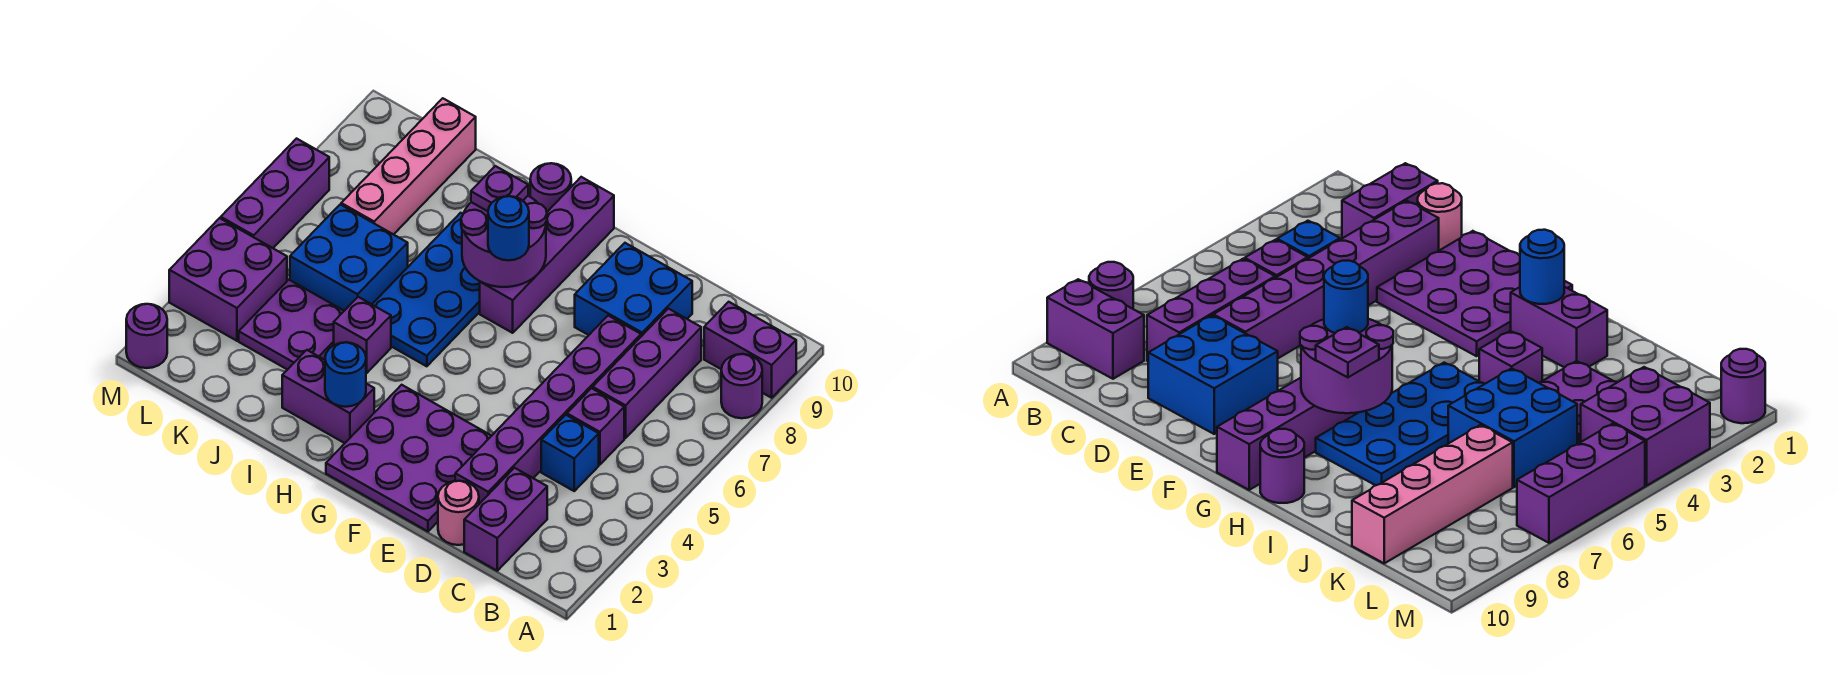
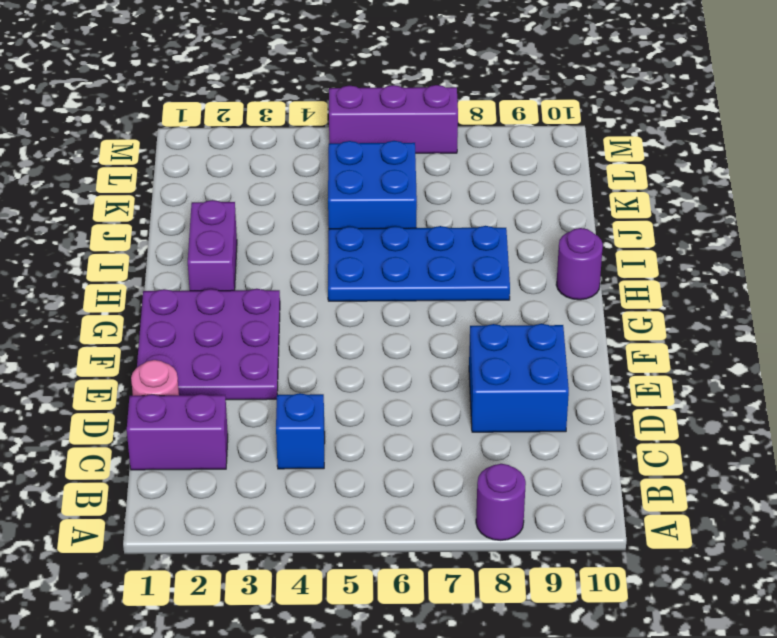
none -> purple 1x2 brick [704,302,796,398]
none -> purple 1x1 brick [567,388,624,465]
none -> purple 1x3 brick [593,309,701,438]

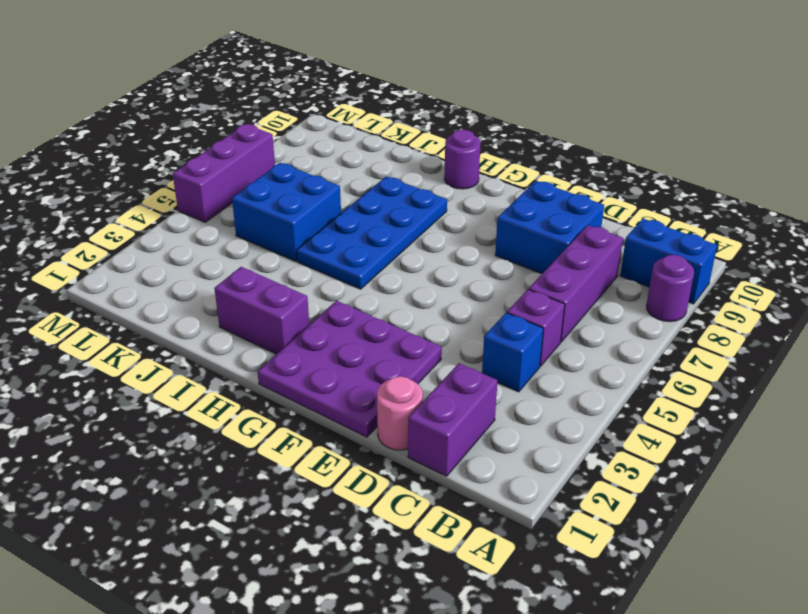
blue 1x2 brick [620,219,717,304] -> purple 1x2 brick [704,302,796,398]
none -> purple 1x6 brick [455,316,641,504]
none -> purple 1x4 brick [480,177,614,333]
none -> purple 1x1 brick [334,297,391,373]

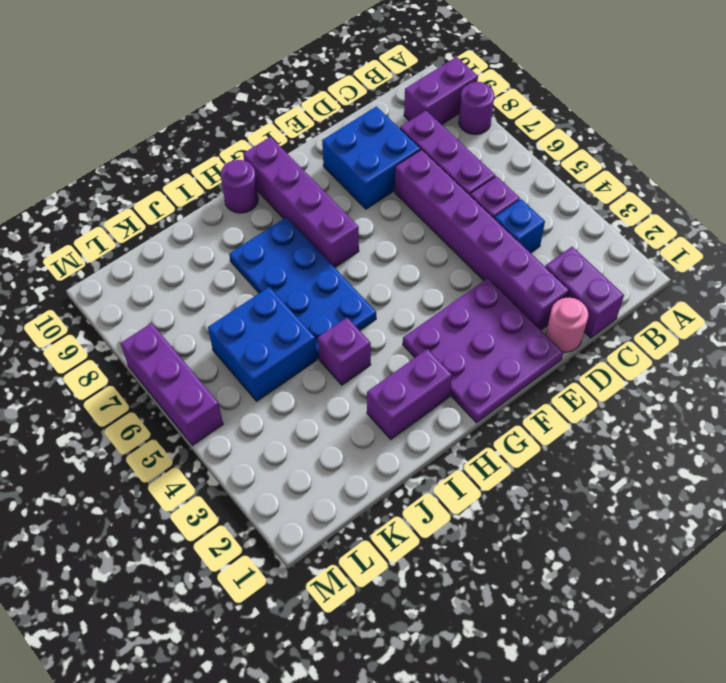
none -> purple 2x2 plate [239,280,344,370]
none -> pink 1x4 brick [341,98,476,235]
none -> purple 2x2 brick [169,218,287,341]

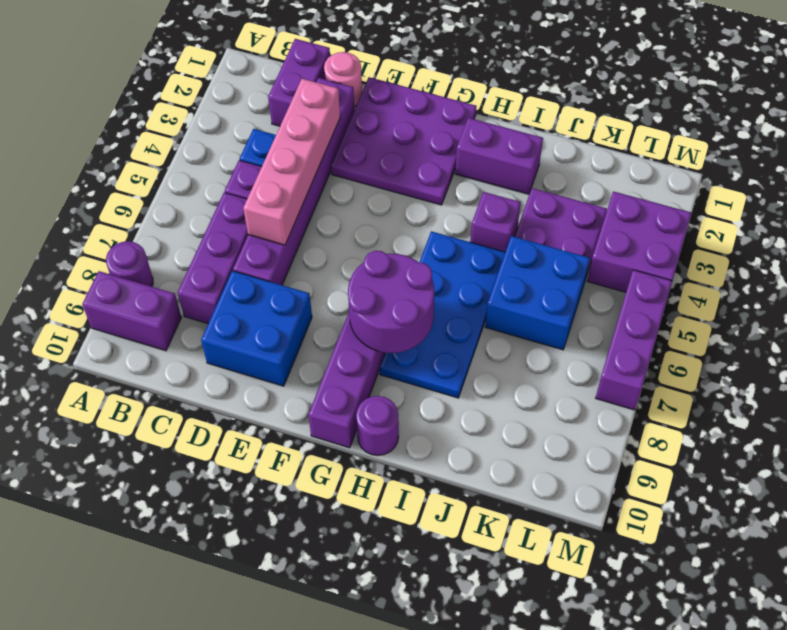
pink 1x4 brick [243,79,340,245] -> pink 1x4 brick moved to [341,98,476,235]
none -> purple 1x1 round brick [126,304,167,368]
none -> blue 1x1 round brick [325,342,366,407]
none -> blue 1x1 round brick [488,196,529,260]

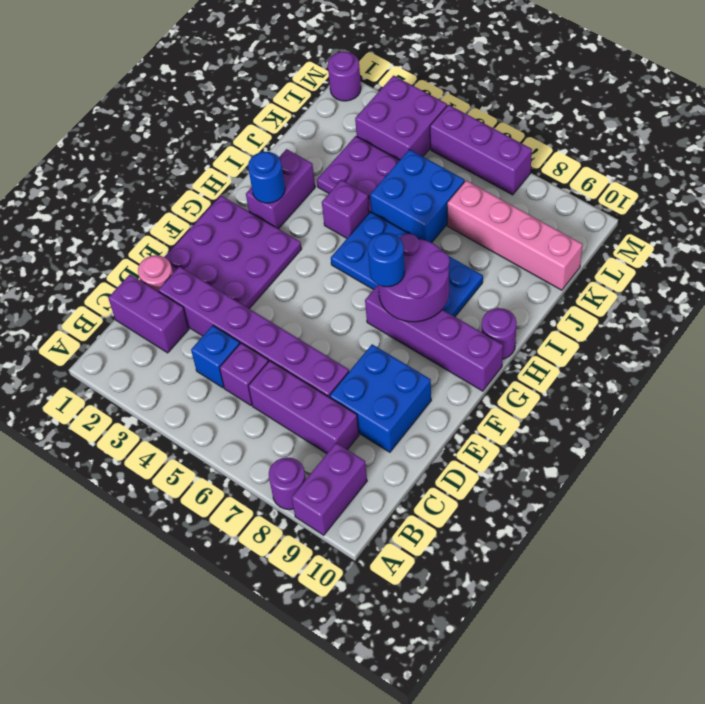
none -> purple 1x1 plate [471,166,528,211]

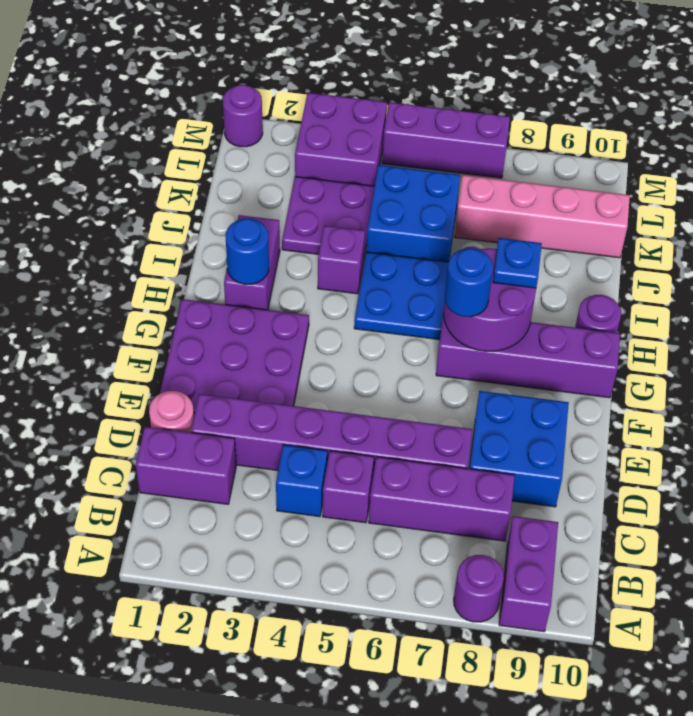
blue 1x1 plate [493,238,542,288] -> purple 1x1 plate [471,166,528,211]

